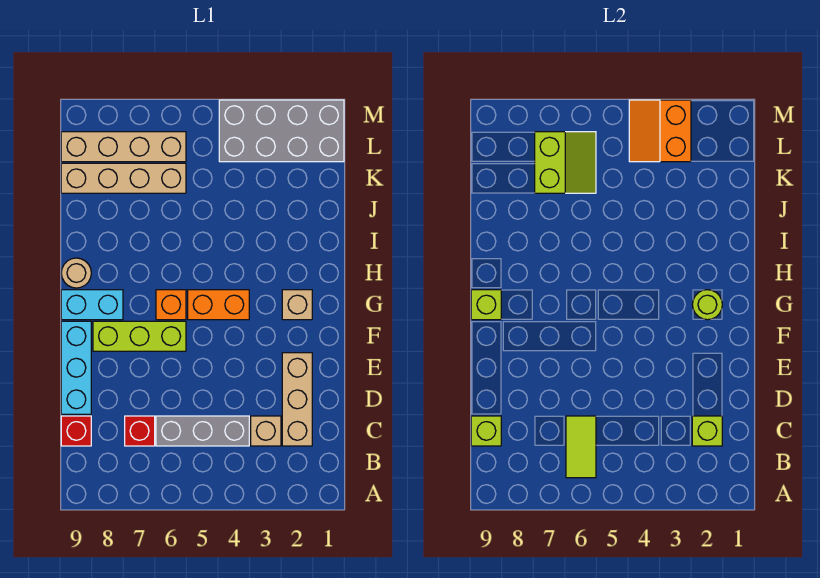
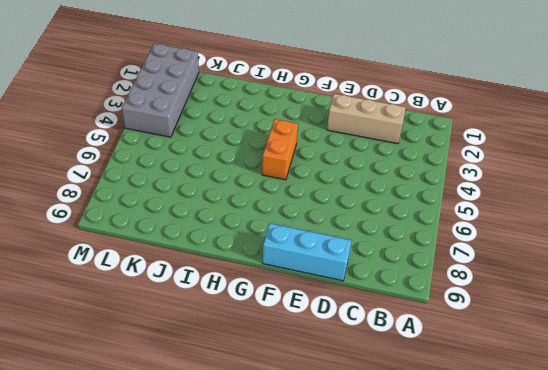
none -> tan 1x1 brick [251,416,281,446]
none -> grey 1x3 brick [156,416,249,446]
none -> red 1x1 brick [125,416,155,446]

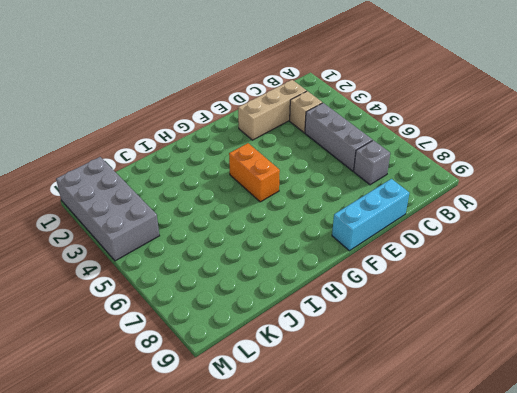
grey 1x1 brick [354,140,390,185] -> red 1x1 brick [125,416,155,446]
none -> red 1x1 brick [61,416,91,446]
none -> lime 1x3 brick [93,321,186,351]
none -> tan 1x1 brick [282,290,312,320]

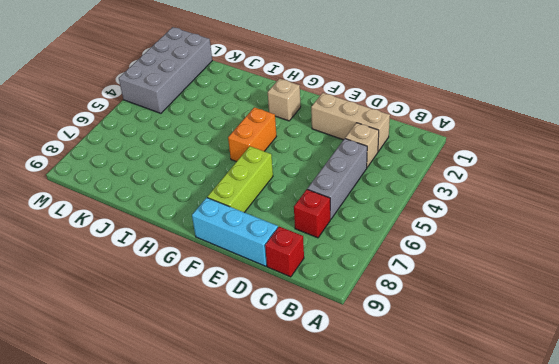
none -> orange 1x1 brick [156,290,186,320]
none -> cyan 1x2 brick [61,290,123,320]
none -> tan 1x1 round brick [61,258,91,288]

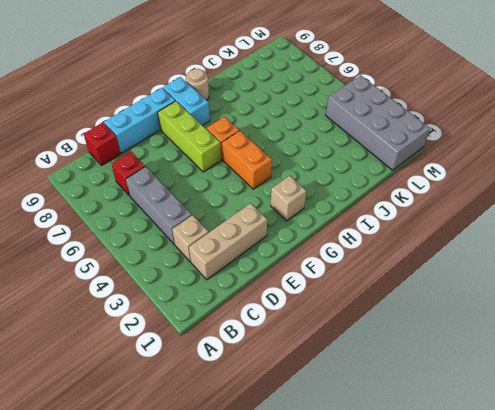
none -> tan 1x4 brick [61,163,186,193]
none -> tan 1x4 brick [61,132,186,162]
none -> lime 1x2 tile [566,416,596,478]

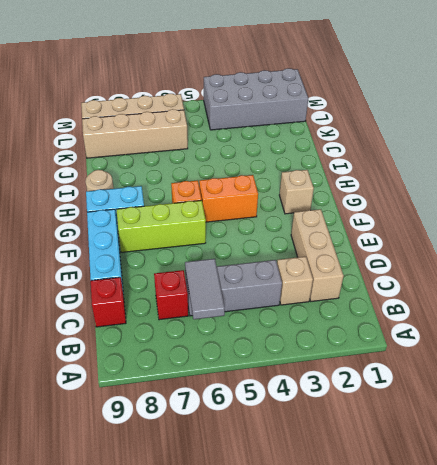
grey 1x2 tile [185,259,225,319] -> lime 1x2 tile [566,416,596,478]
none -> lime 1x1 brick [692,416,722,446]
none -> lime 1x1 brick [471,416,501,446]
none -> lime 1x1 round brick [692,290,722,320]

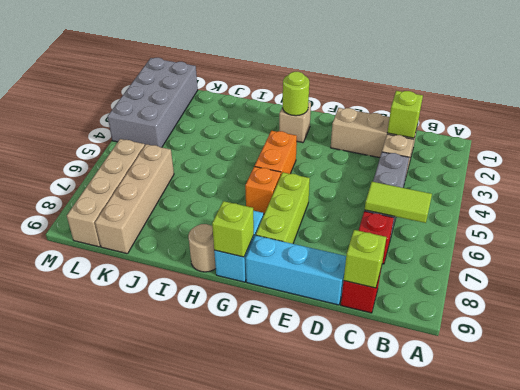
none -> lime 2x2 slope [535,132,596,193]
none -> orange 2x2 slope [629,100,691,162]

